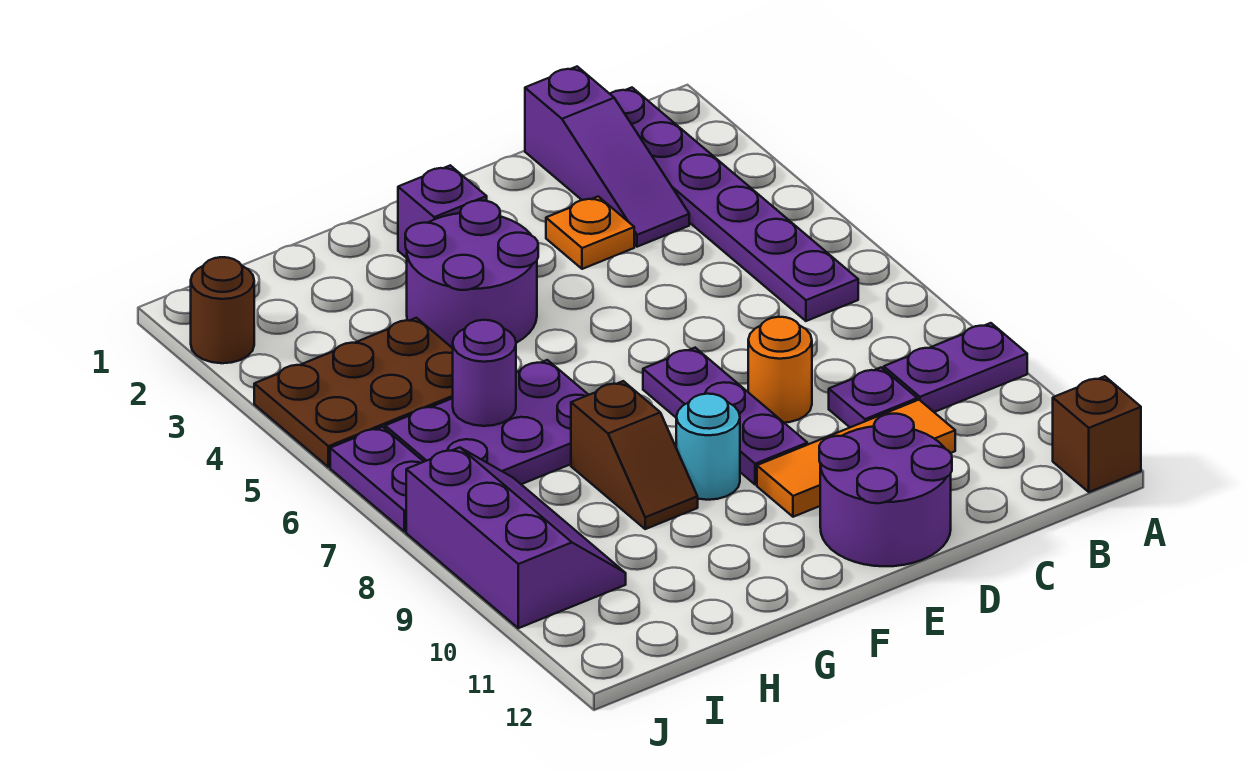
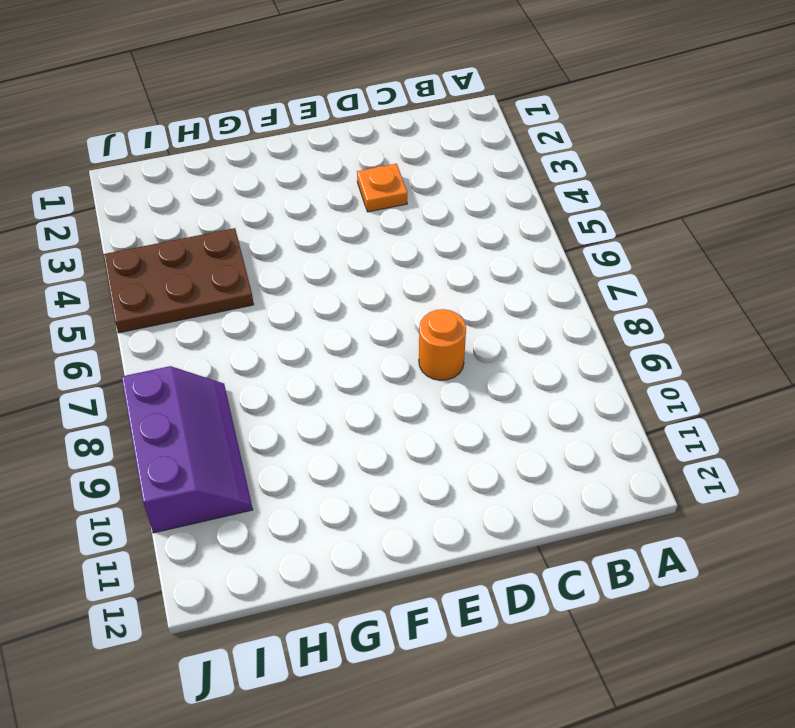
none -> purple 1x2 plate [884,323,1027,412]
none -> brown 1x1 brick [1053,376,1141,492]
none -> purple 1x6 plate [610,88,858,321]

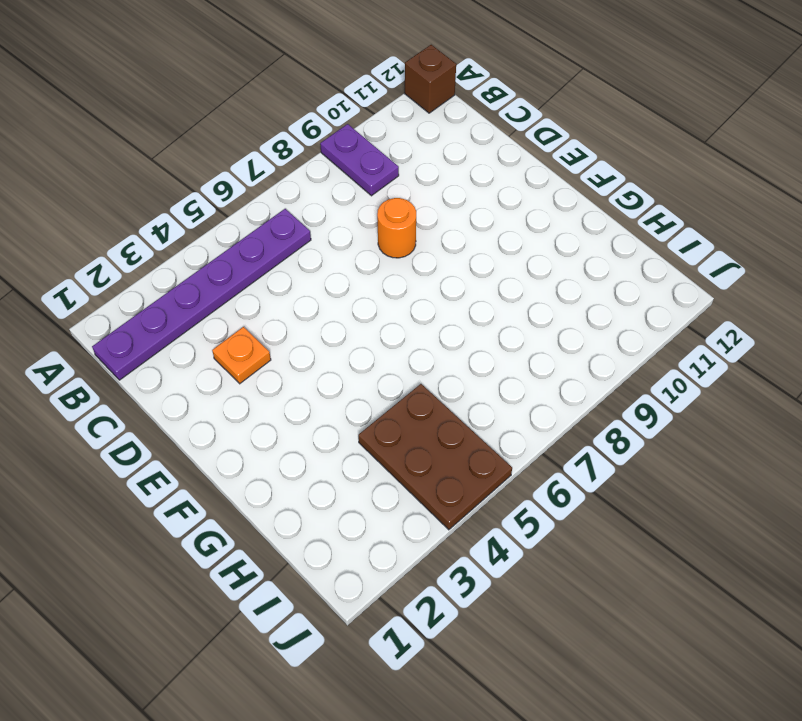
none -> purple 1x3 slope [525,67,689,247]
none -> purple 1x1 plate [829,368,917,427]
none -> orange 1x3 tile [757,400,955,517]

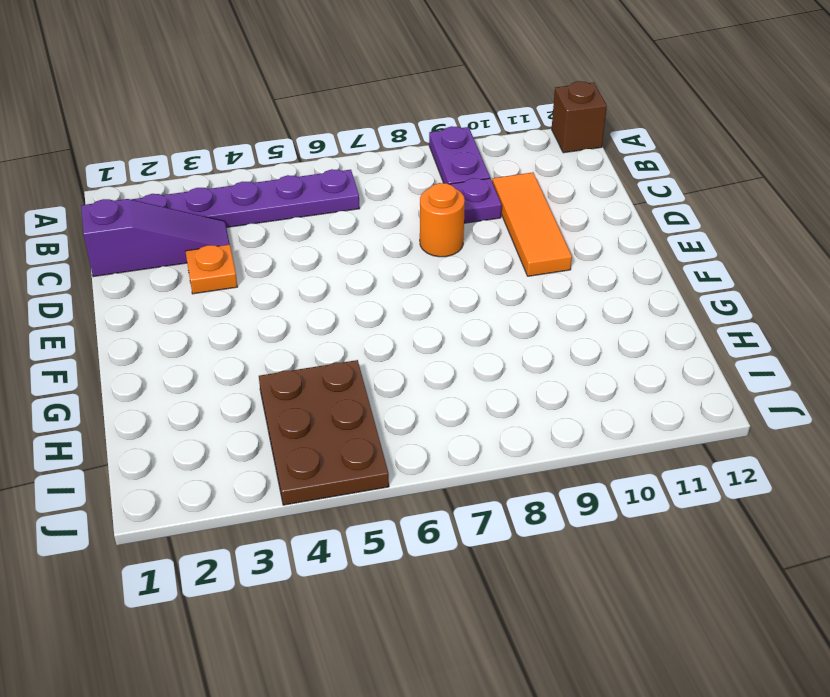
none -> purple 2x2 round brick [819,414,952,566]
none -> purple 1x3 plate [643,348,807,485]
none -> purple 1x1 brick [398,165,487,258]

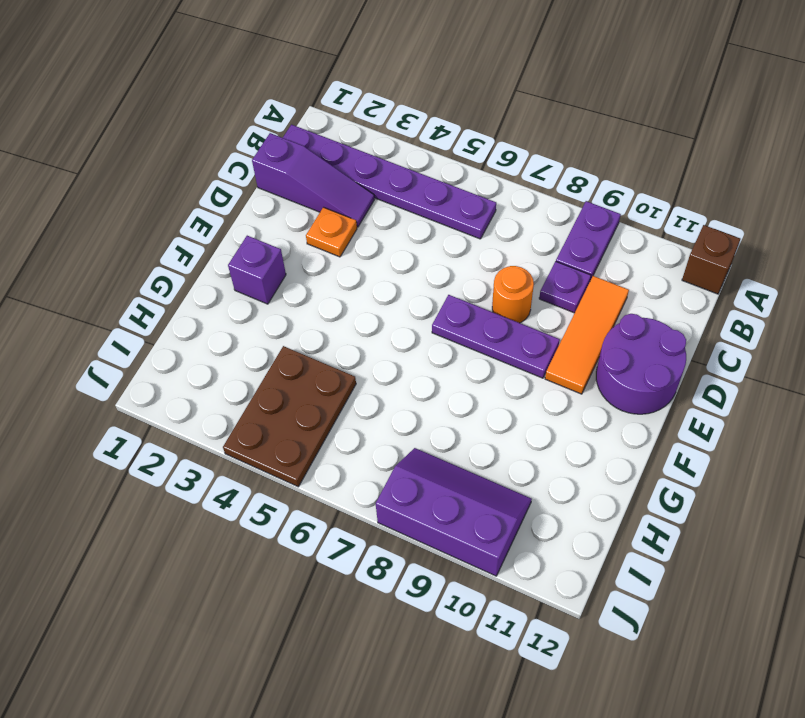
none -> purple 2x2 round brick [405,200,538,348]
none -> cyan 1x1 round brick [676,394,740,500]
none -> purple 2x3 plate [385,360,588,484]

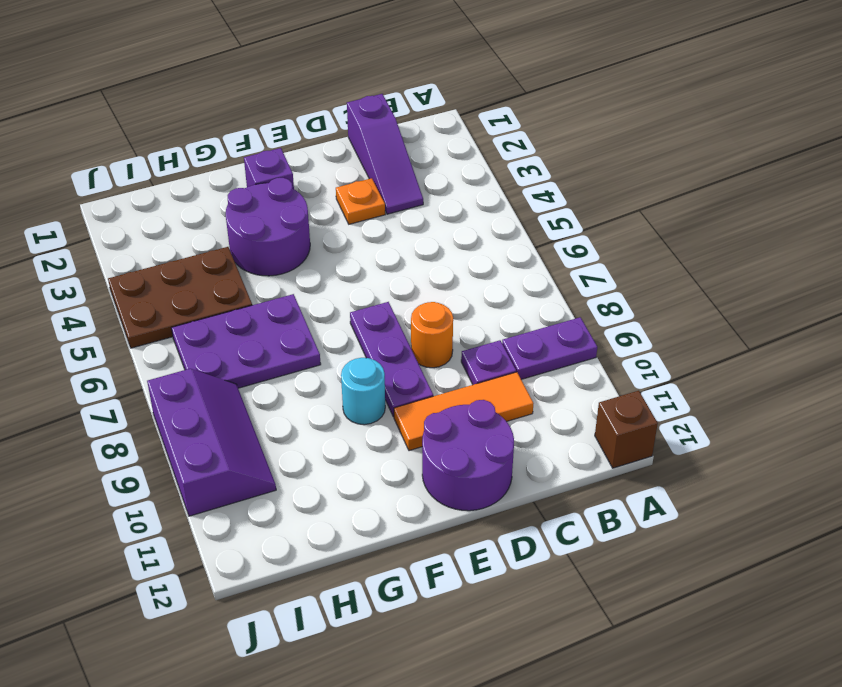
none -> purple 1x6 plate [610,88,858,321]
none -> brown 1x2 slope [571,381,698,529]
none -> brown 1x1 round brick [191,257,254,363]

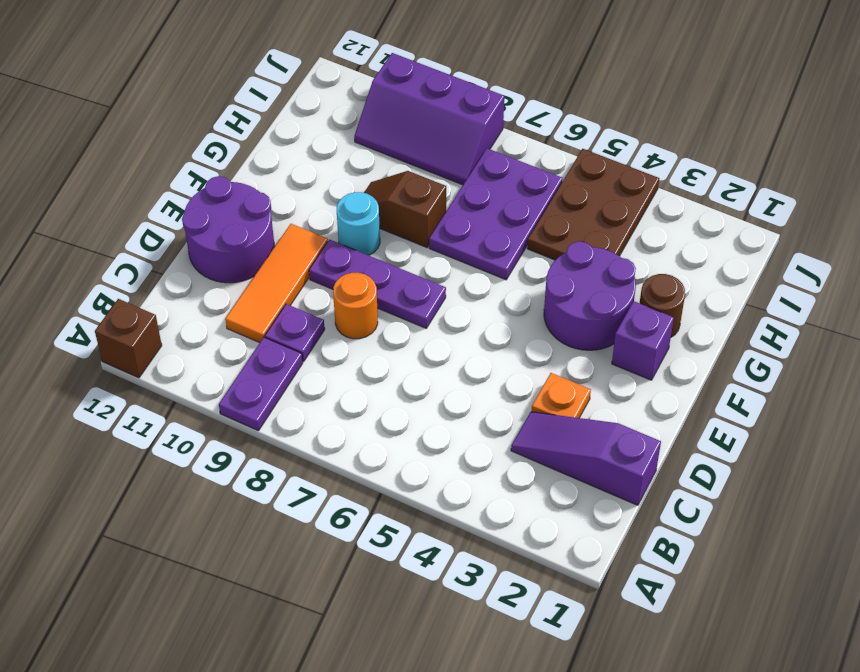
brown 1x1 round brick [640,274,685,337] -> brown 1x1 round brick moved to [191,257,254,363]
none -> purple 1x6 plate [610,88,858,321]
none -> purple 1x2 plate [330,427,424,532]
none -> purple 1x1 round brick [453,320,516,426]

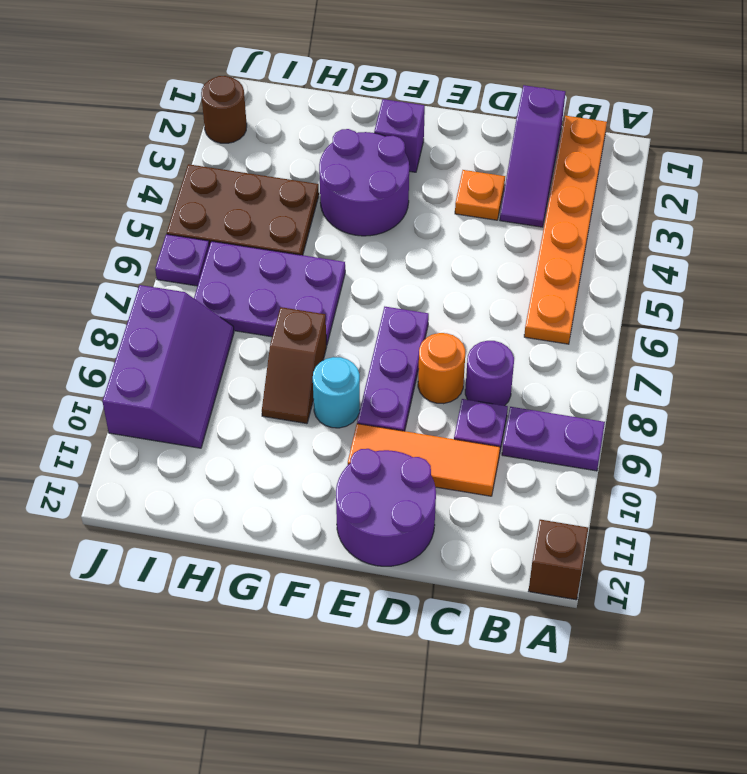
orange 1x6 plate [524,116,607,344] -> purple 1x6 plate [610,88,858,321]
purple 1x1 round brick [465,341,514,406] -> purple 1x1 round brick moved to [453,320,516,426]
purple 1x1 plate [155,234,209,286] -> purple 1x2 plate [330,427,424,532]

